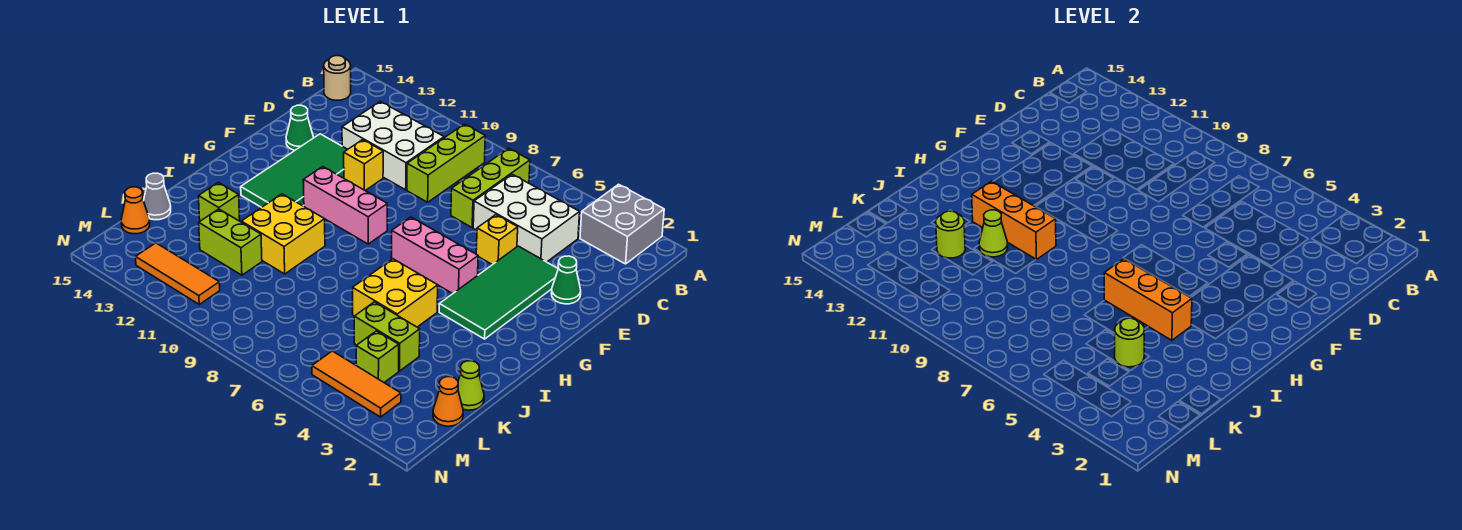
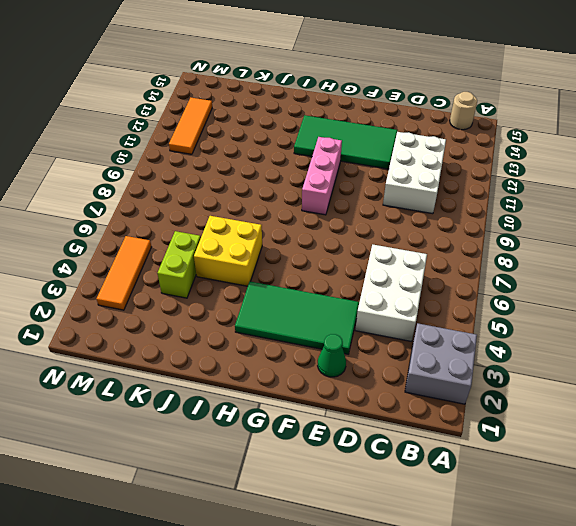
none -> lime 1x3 brick [451,148,530,227]
none -> lime 1x3 brick [407,124,485,202]
none -> yellow 1x1 brick [476,215,518,265]
none -> yellow 1x1 brick [344,140,383,191]

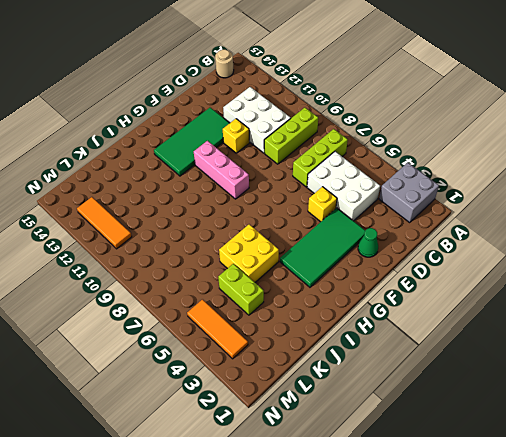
none -> green 1x1 cone [286,105,313,150]
none -> pink 1x3 brick [391,217,478,294]
none -> yellow 2x2 brick [241,194,325,274]
none -> lime 1x1 brick [199,183,240,221]

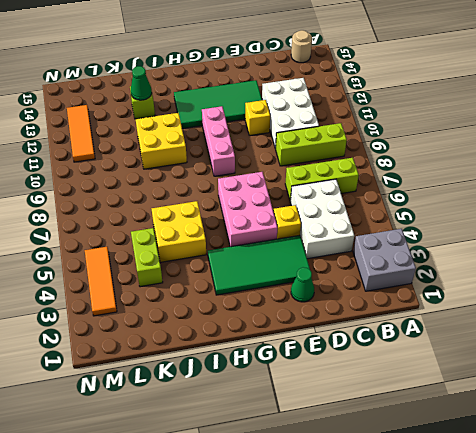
pink 2x3 brick [218,172,277,247] -> pink 1x3 brick [391,217,478,294]
green 1x1 cone [131,66,152,100] -> green 1x1 cone moved to [286,105,313,150]
none -> lime 1x1 cone [458,361,484,410]
none -> lime 1x2 brick [199,209,262,275]
none -> grey 1x1 cone [144,173,171,220]
none -> orange 1x1 cone [433,377,463,426]

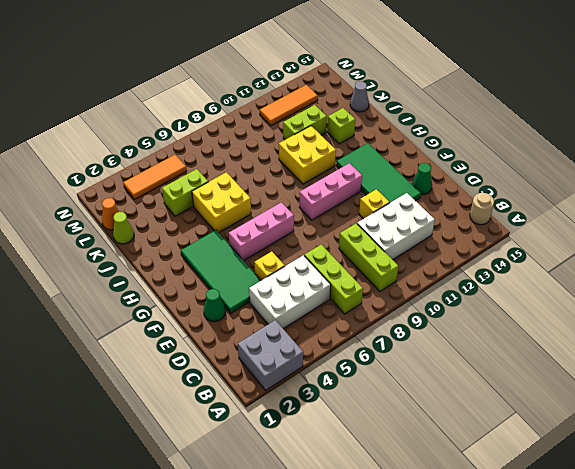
none -> lime 1x1 brick [356,331,399,382]
none -> orange 1x1 cone [121,187,150,234]
none -> orange 1x3 brick [1104,259,1192,340]
none -> orange 1x3 brick [972,181,1056,260]

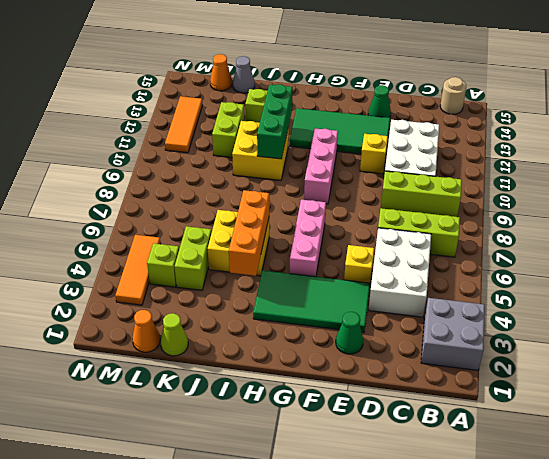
green 1x3 brick [257,84,293,159] -> orange 1x3 brick [972,181,1056,260]
none -> lime 1x1 cone [979,210,1008,257]
none -> lime 1x1 round brick [1115,318,1145,367]
none -> lime 1x1 round brick [936,211,965,258]

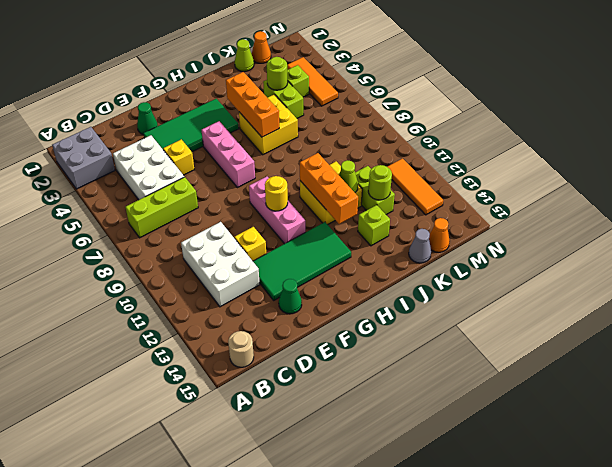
yellow 1x1 round brick [265,176,288,211] -> none
none -> lime 1x3 brick [407,124,485,202]

